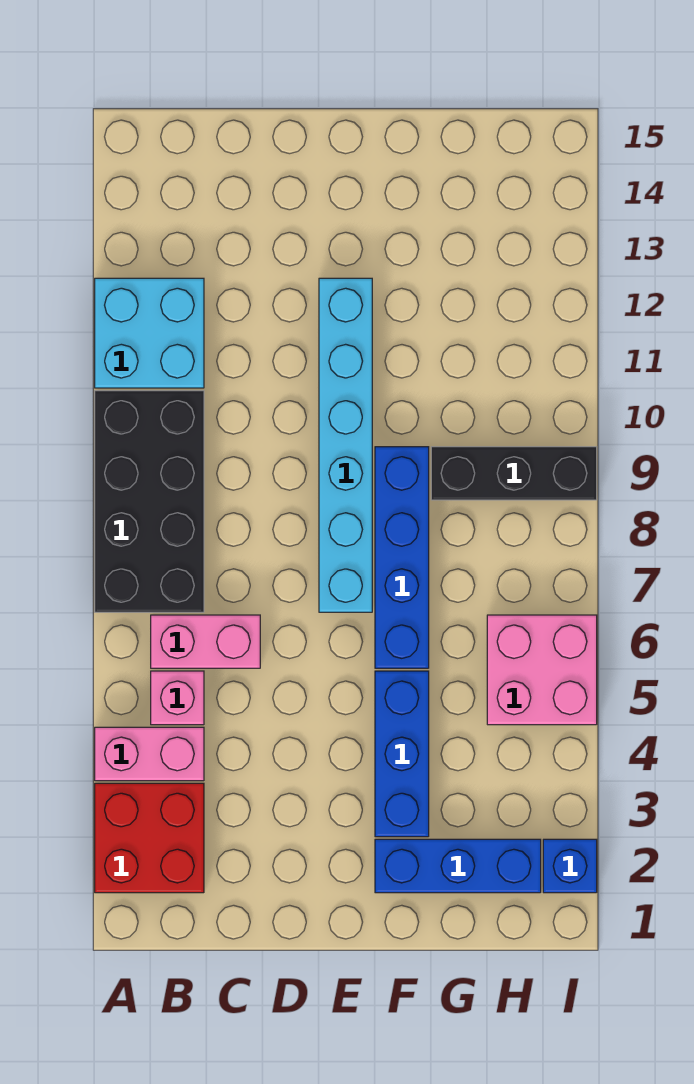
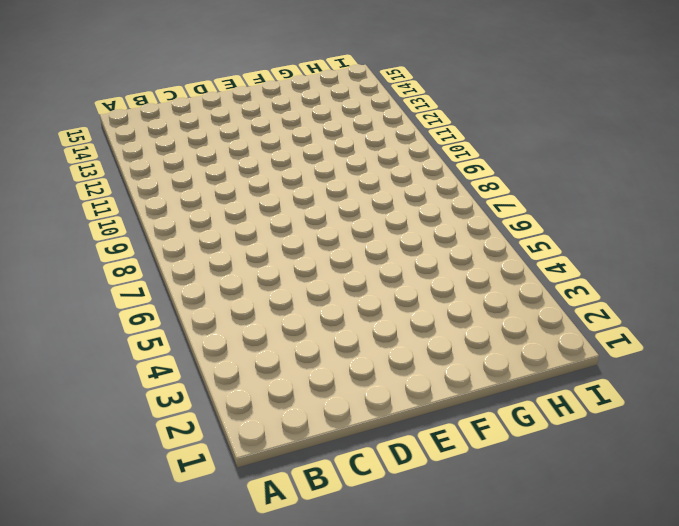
none -> red 2x2 brick [95,783,204,893]
none -> pink 1x2 brick [95,727,204,781]
none -> black 2x4 brick [95,391,204,612]

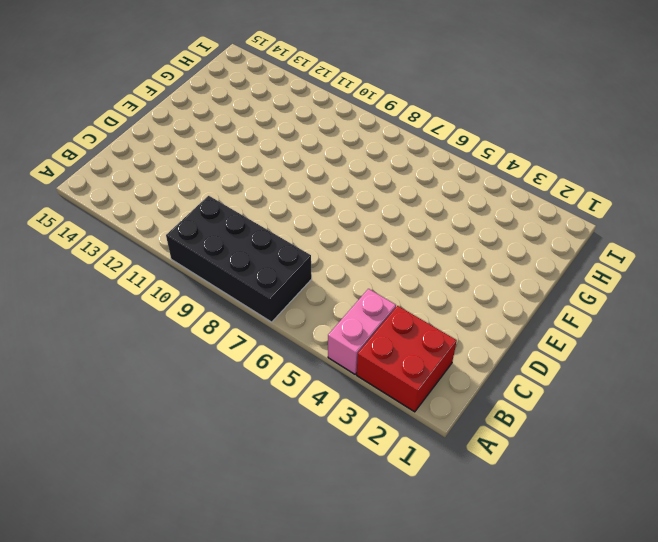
none -> cyan 2x2 brick [95,278,204,388]
none -> pink 1x1 brick [151,671,204,725]
none -> pink 1x2 brick [151,615,260,668]

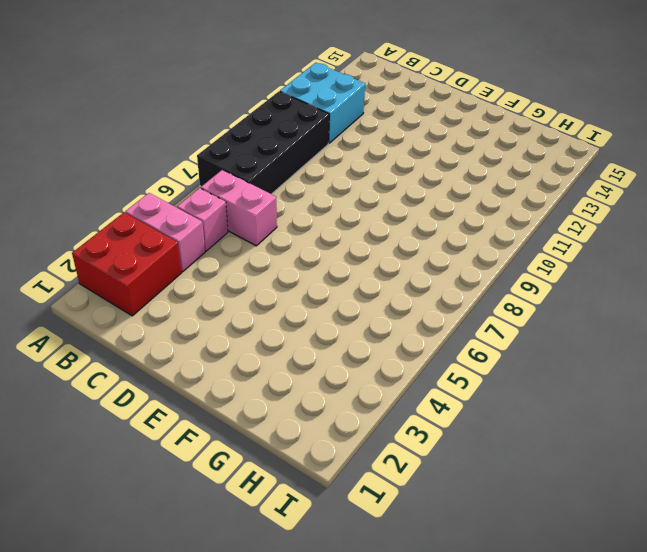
none -> cyan 1x6 brick [319,278,372,612]
none -> blue 1x3 brick [375,839,541,893]
none -> blue 1x3 brick [375,671,429,837]

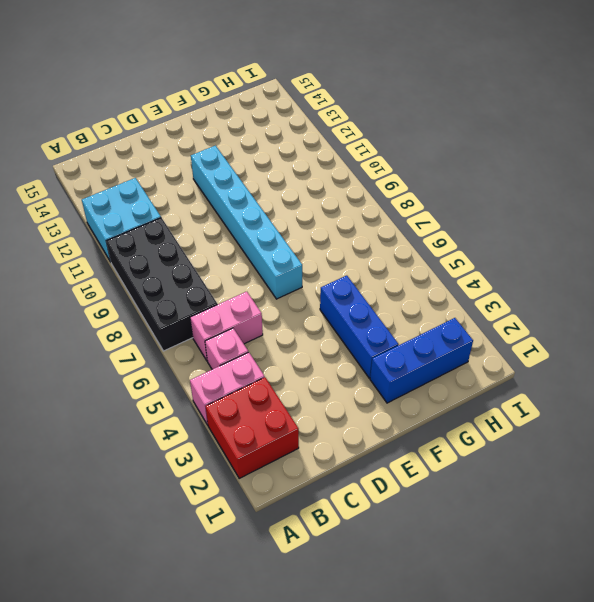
none -> blue 1x4 brick [375,447,429,668]
none -> black 1x3 brick [431,447,597,500]
none -> pink 2x2 brick [487,615,597,725]

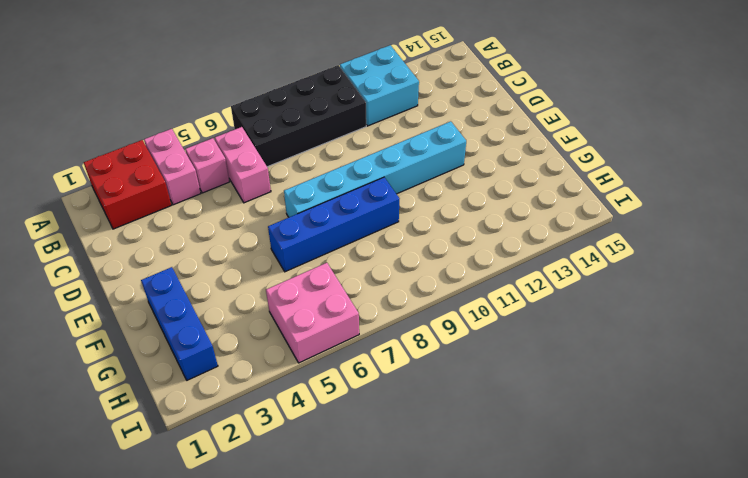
none -> blue 1x3 brick [375,671,429,837]
none -> black 1x3 brick [431,447,597,500]
none -> blue 1x1 brick [543,839,597,893]

